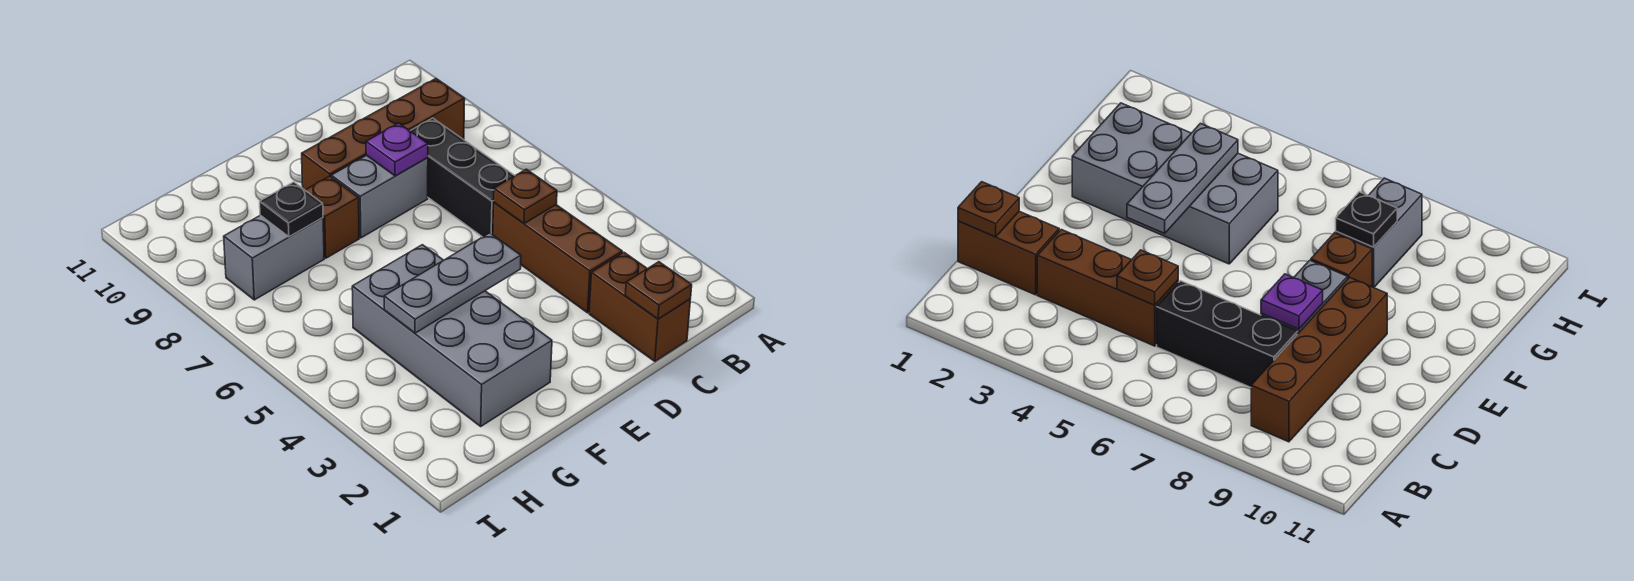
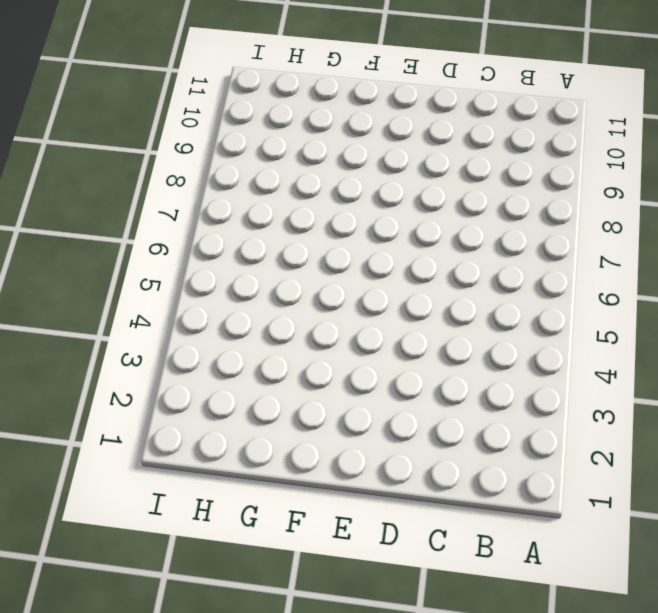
none -> brown 1x4 brick [302,79,465,190]
none -> brown 1x2 brick [589,252,690,361]
none -> brown 1x3 brick [493,203,622,313]

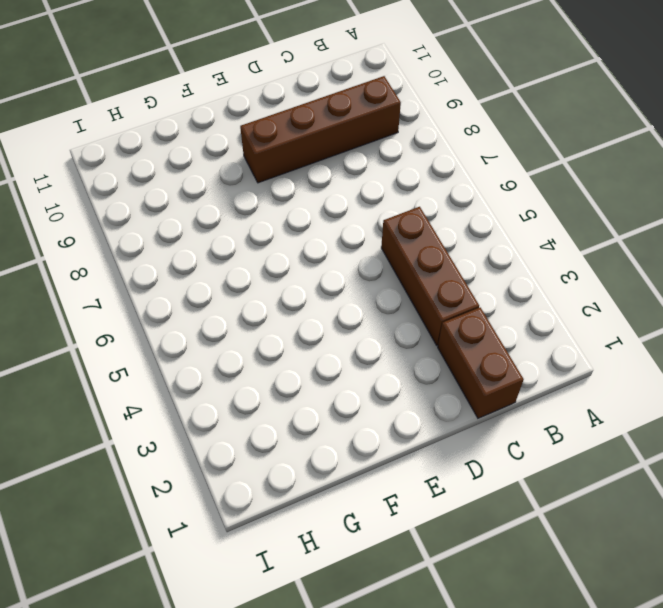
none -> black 1x3 brick [411,118,515,237]
none -> grey 1x2 brick [331,155,428,238]
none -> grey 2x4 brick [352,245,552,426]

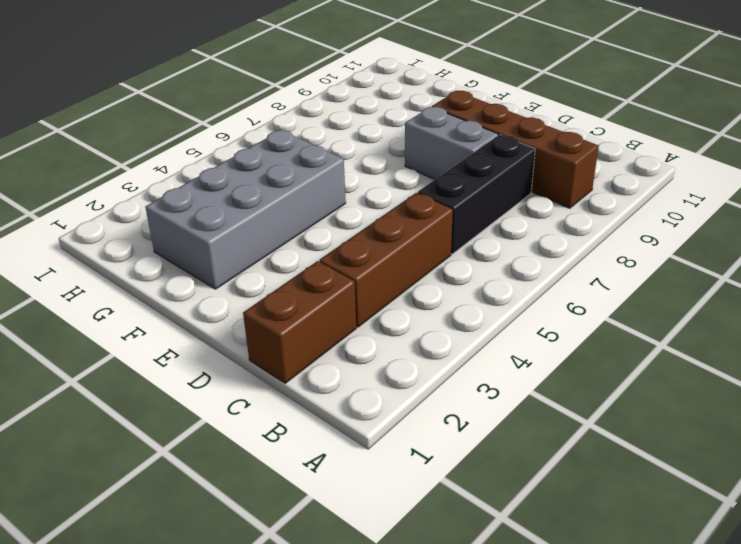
none -> brown 1x1 brick [305,176,359,258]
none -> grey 1x2 brick [224,215,324,300]
none -> brown 1x1 plate [625,262,692,319]

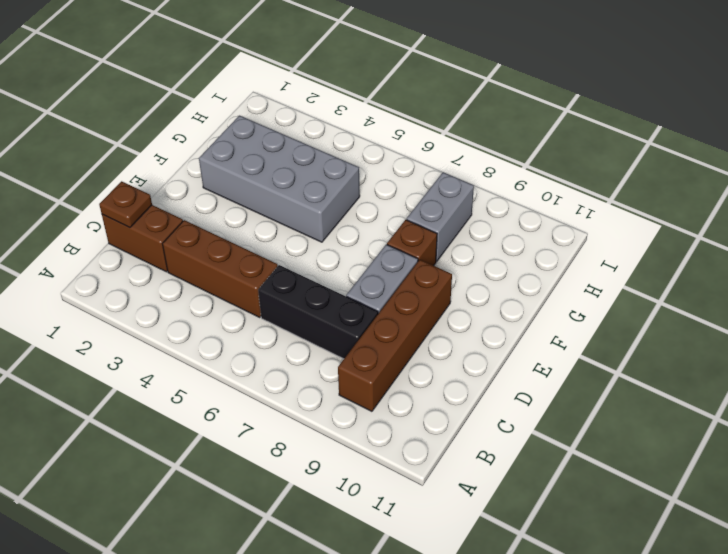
none -> brown 1x1 plate [494,169,557,224]
none -> purple 1x1 plate [366,123,428,176]
none -> grey 1x3 plate [384,233,521,333]

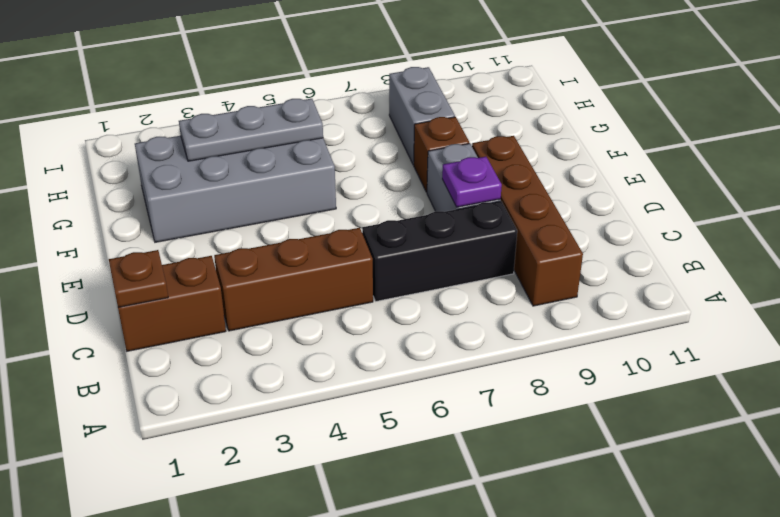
grey 1x3 plate [179,99,323,161] -> grey 1x3 plate turned to [384,233,521,333]
none -> brown 1x1 plate [494,169,557,224]
none -> black 1x1 plate [260,182,323,237]

